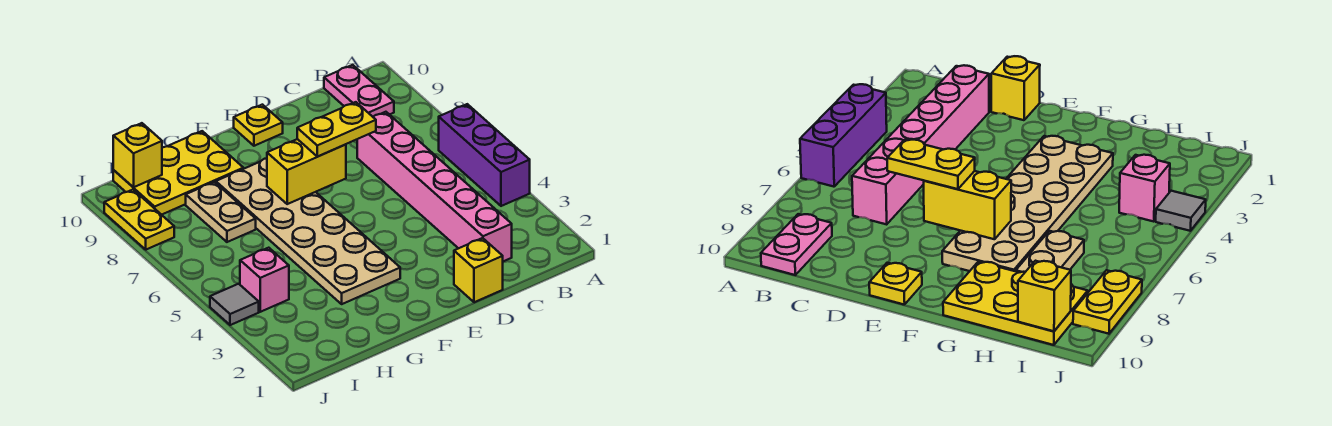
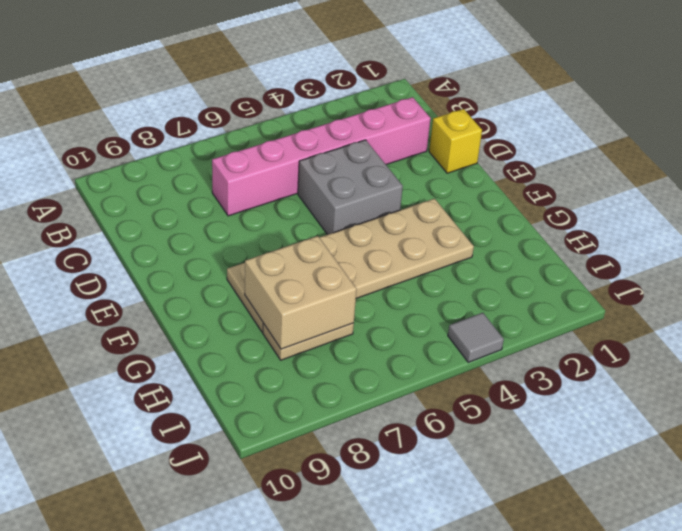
grey 2x2 brick [298,140,403,235] -> none
tan 2x2 brick [245,236,357,349] -> none
none -> purple 1x3 brick [439,104,530,206]
none -> pink 1x2 plate [324,65,394,117]
none -> yellow 1x1 plate [234,105,283,146]

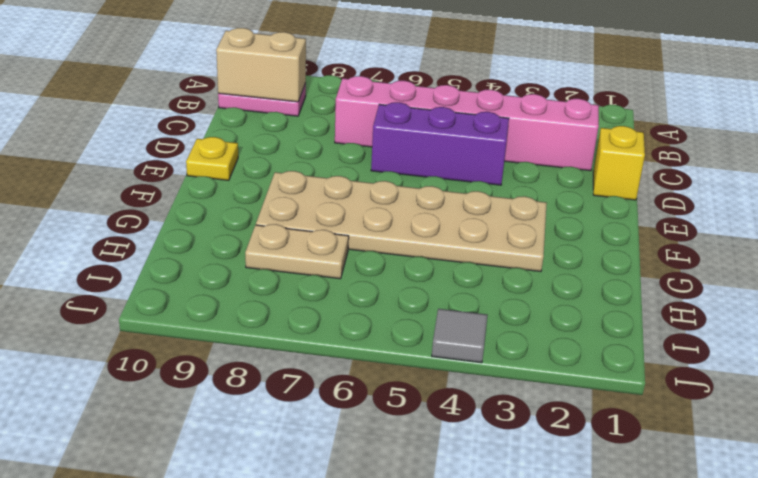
tan 1x2 brick [216,28,306,102] -> none
purple 1x3 brick [371,102,509,185] -> purple 1x3 brick moved to [439,104,530,206]
none -> yellow 2x3 plate [113,131,243,215]
none -> pink 1x1 brick [240,248,289,312]
none -> yellow 1x2 plate [104,190,174,250]

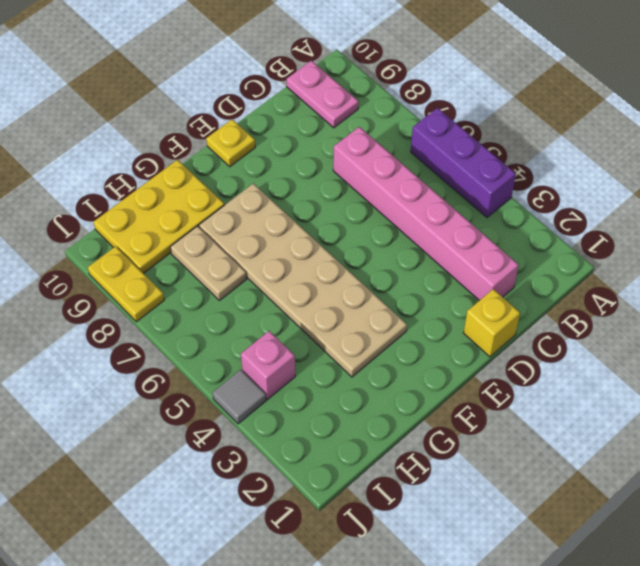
none -> yellow 1x2 brick [267,139,346,204]
none -> yellow 1x1 brick [113,123,162,187]
none -> yellow 1x2 plate [297,102,376,156]

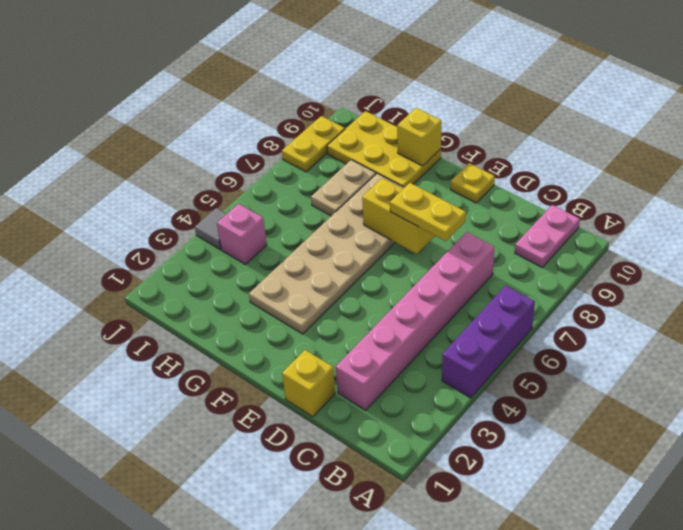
yellow 1x1 brick [397,108,441,166] -> yellow 1x1 brick moved to [113,123,162,187]

